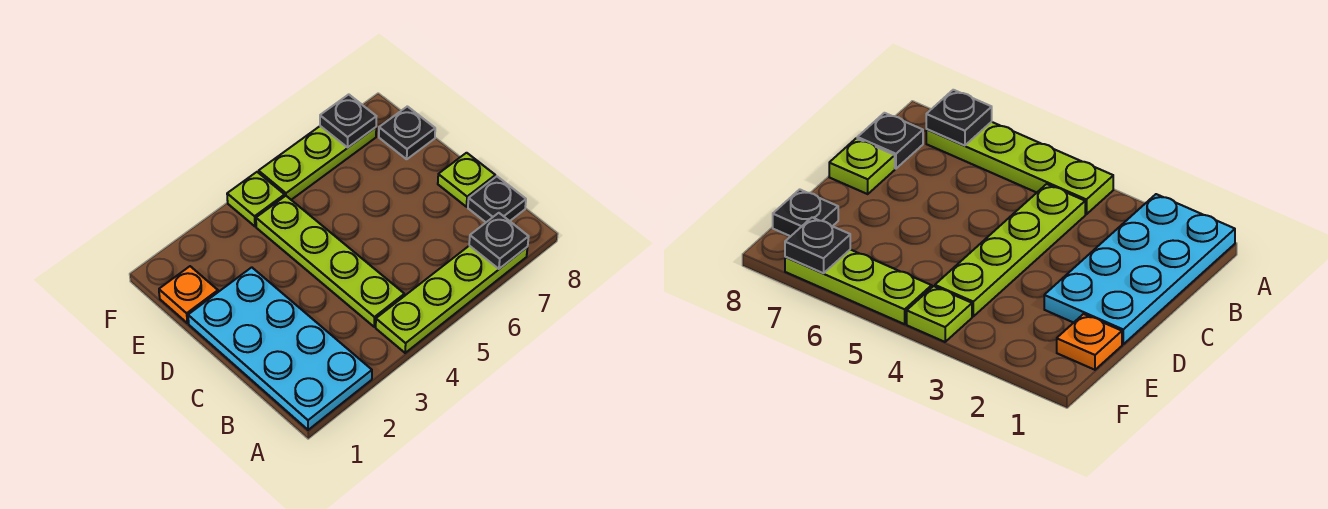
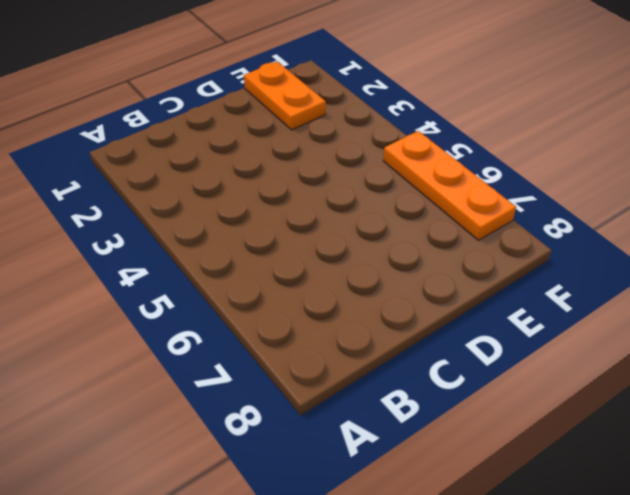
orange 1x2 plate [244,62,326,130] -> orange 1x1 plate [159,266,218,323]
orange 1x3 plate [383,131,516,240] -> lime 1x3 plate [259,126,376,200]
none -> cyan 2x4 plate [188,267,372,430]
none -> lime 1x4 plate [376,246,528,353]

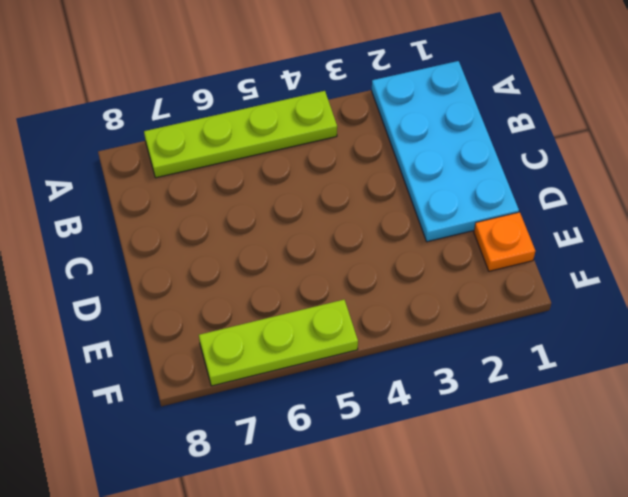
none -> lime 1x4 plate [256,196,404,327]
none -> black 1x1 plate [468,176,526,222]

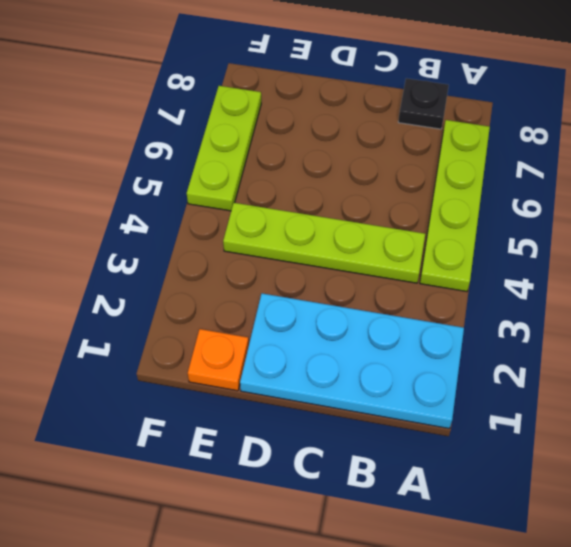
none -> lime 1x1 plate [438,153,495,207]
none -> black 1x1 plate [379,106,435,159]

